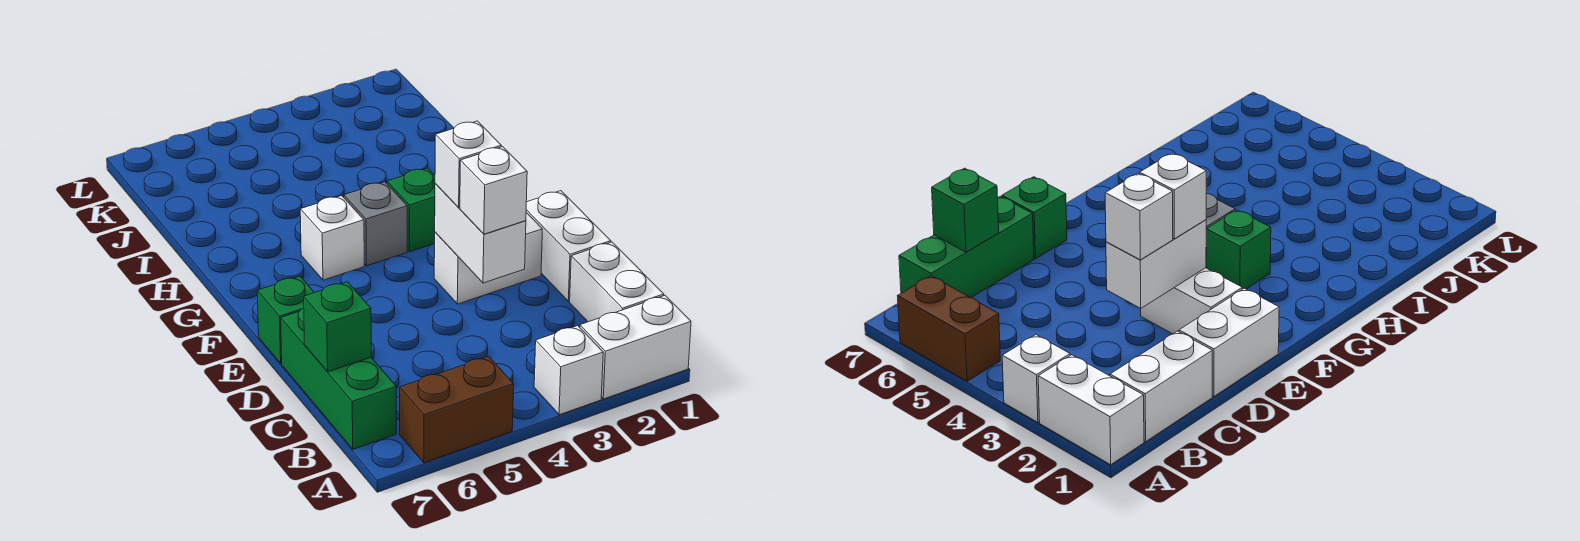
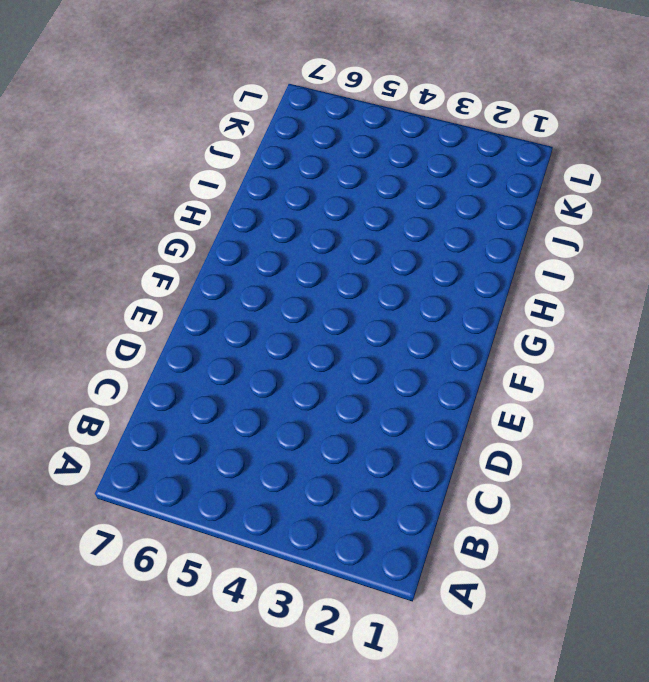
none -> white 1x2 brick [580,296,691,399]
none -> white 1x1 brick [534,326,603,415]
none -> brown 1x2 brick [400,356,514,463]

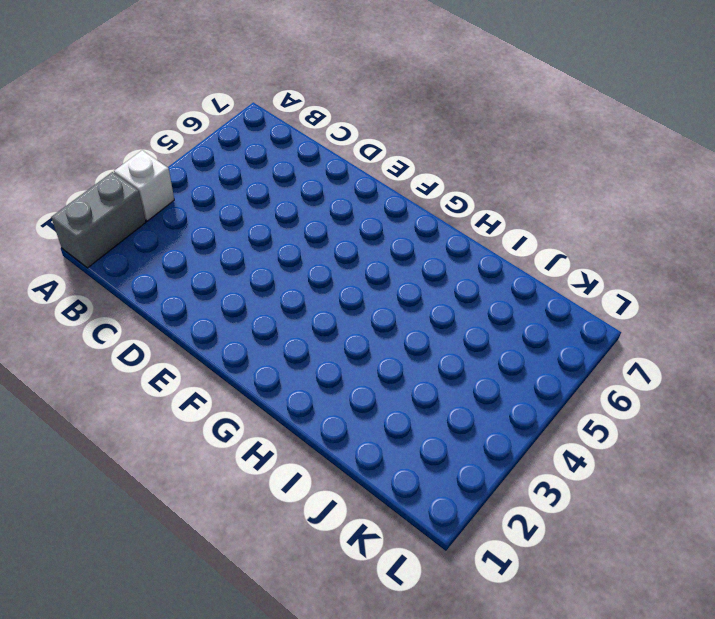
grey 1x2 brick [51,172,146,268] -> white 1x2 brick [580,296,691,399]
none -> brown 1x2 brick [400,356,514,463]
none -> white 1x2 brick [570,242,664,322]
none -> green 1x3 brick [281,308,396,449]

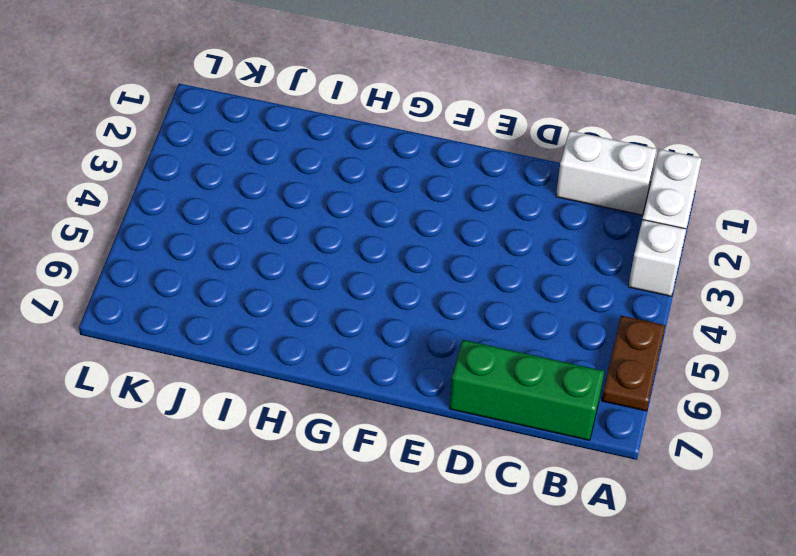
brown 1x2 plate [602,316,665,411] -> brown 1x2 brick [400,356,514,463]
none -> white 1x2 brick [526,191,611,301]
none -> white 1x2 brick [434,213,542,304]
none -> green 1x1 brick [257,276,314,364]

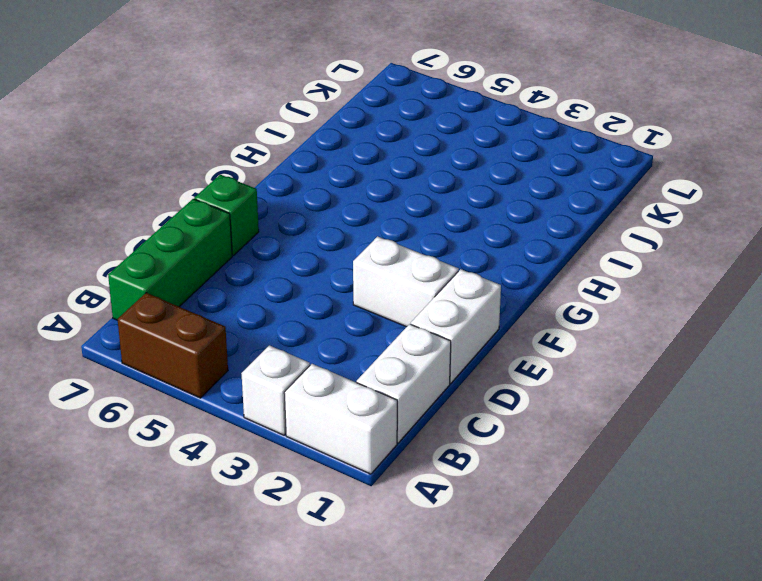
none -> green 1x1 brick [387,168,435,252]
none -> grey 1x1 brick [344,182,407,266]
none -> white 1x1 brick [300,196,364,280]

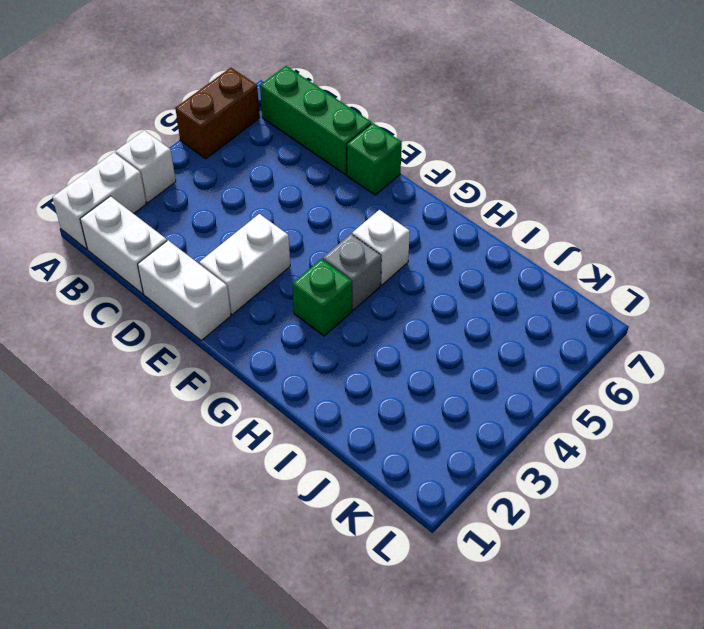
none -> green 1x1 brick [304,282,371,372]
none -> white 1x2 brick [435,184,526,283]
none -> white 1x1 brick [460,147,527,234]

